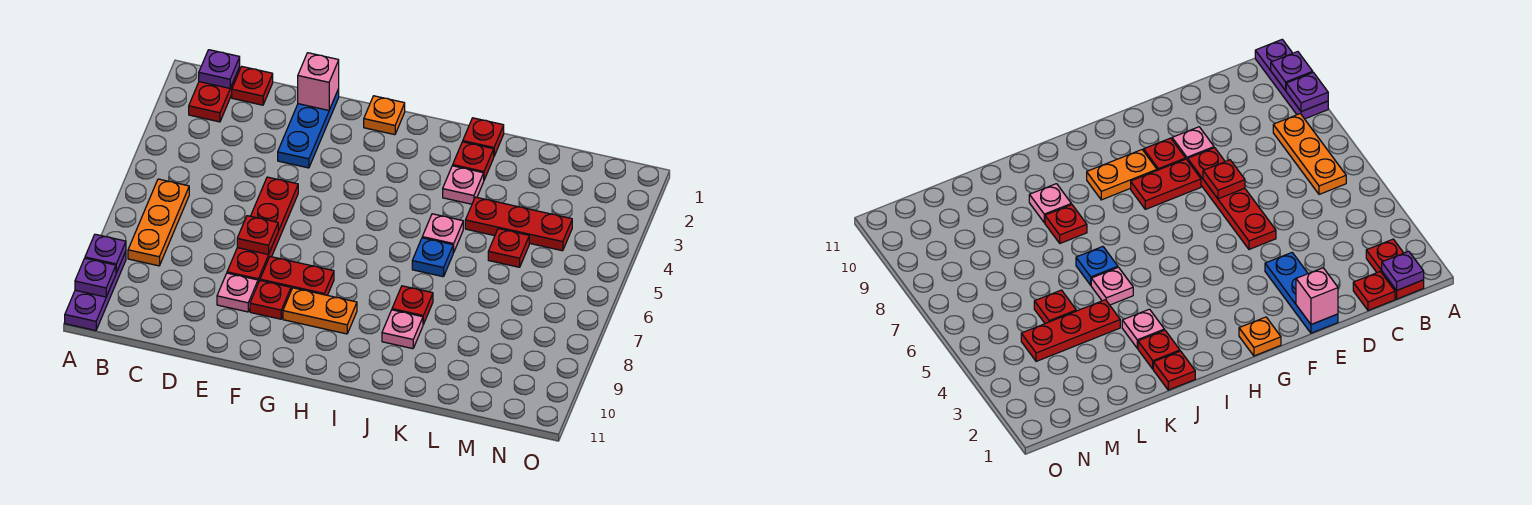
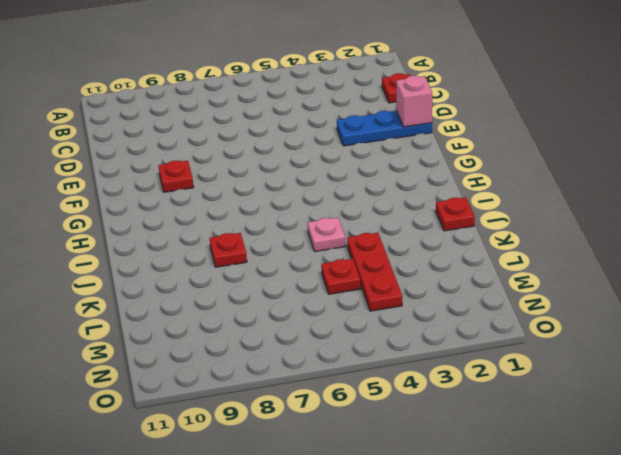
none -> purple 1x3 plate [65,252,126,331]
none -> red 1x2 plate [189,67,240,122]
none -> orange 1x3 plate [128,179,189,266]

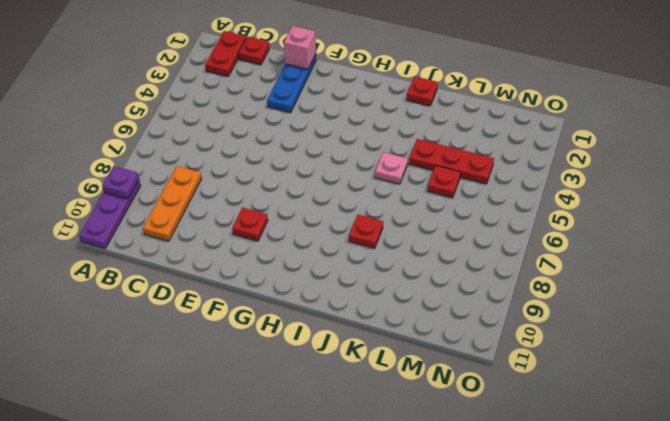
orange 1x3 plate [143,166,202,241] -> orange 1x3 plate moved to [128,179,189,266]
none -> red 1x4 plate [227,177,298,283]
none -> pink 1x1 plate [217,273,258,312]
none -> red 1x2 plate [260,257,334,295]

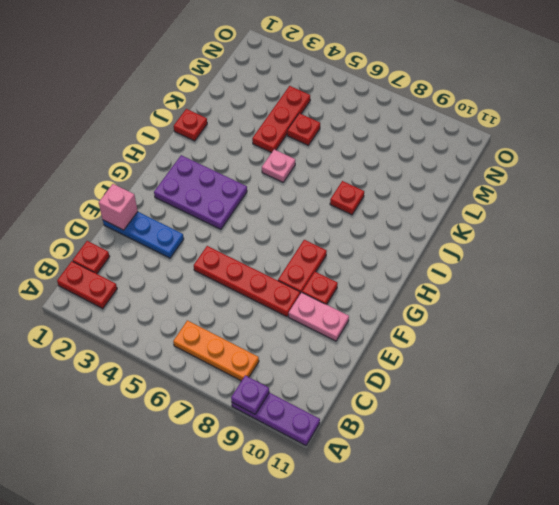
pink 1x2 plate [289,292,349,341] -> pink 1x1 plate [217,273,258,312]
purple 2x3 plate [154,155,247,229] -> none
none -> orange 1x1 plate [364,96,405,135]
none -> orange 1x2 plate [283,288,357,334]
none -> red 1x1 plate [453,142,494,180]

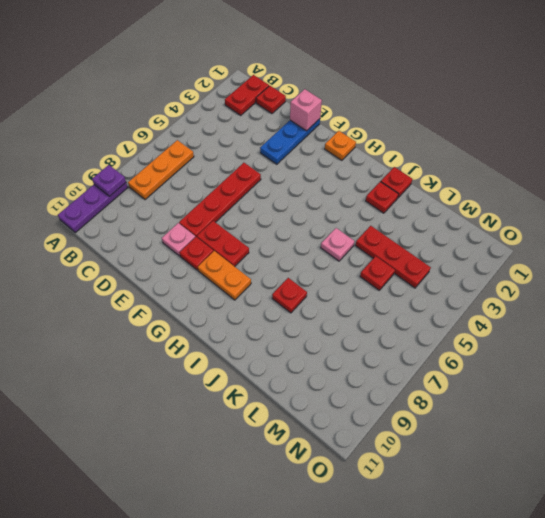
none -> pink 1x1 plate [443,166,484,204]
none -> blue 1x1 plate [412,238,454,277]
none -> pink 1x1 plate [382,310,423,349]

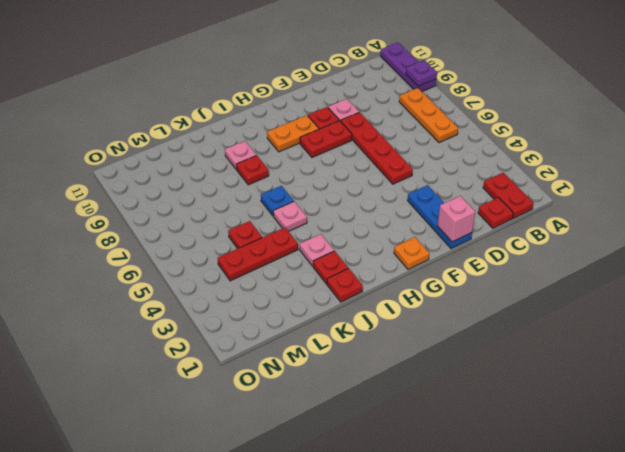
none -> purple 1x1 plate [75,258,116,297]
none -> purple 1x1 plate [199,50,240,88]
none -> red 1x1 plate [237,216,278,254]

